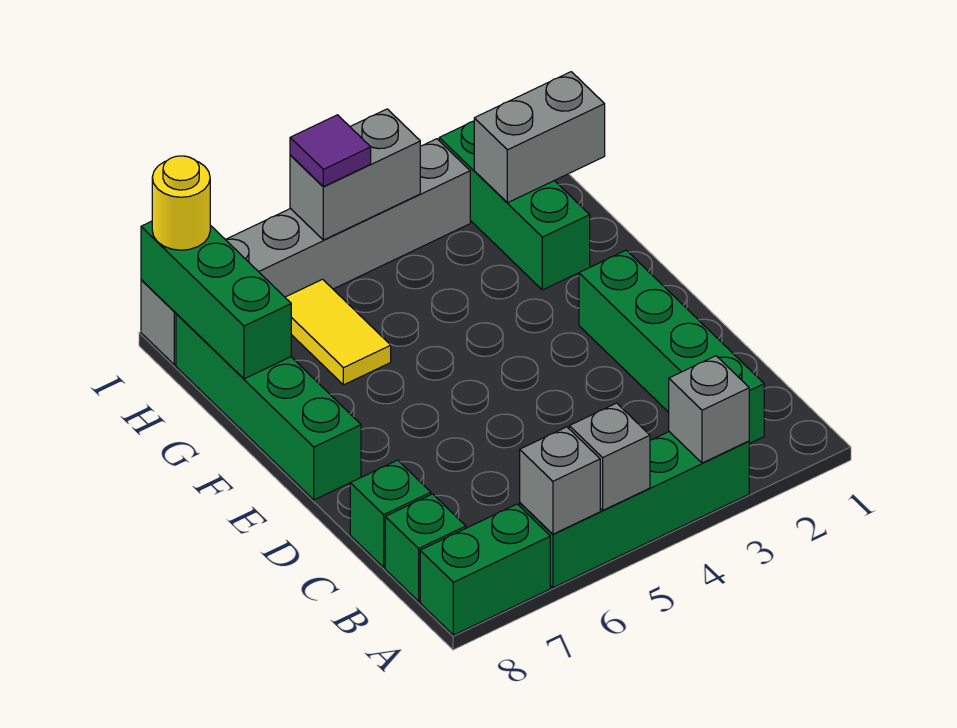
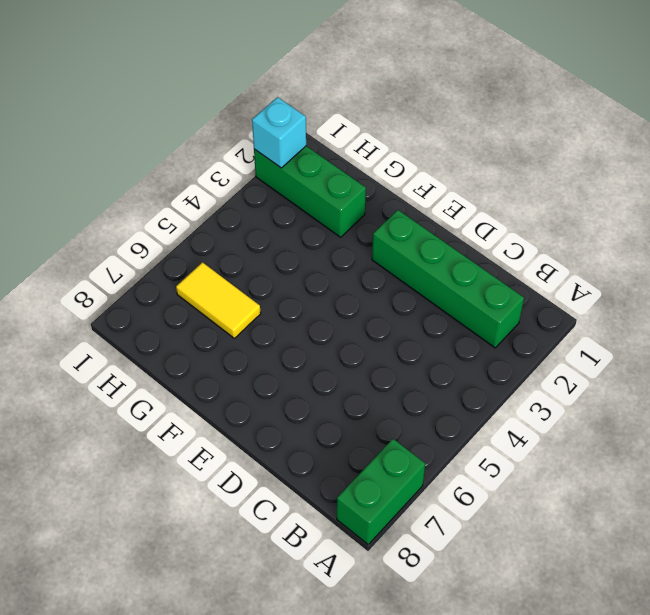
cyan 1x1 brick [252,97,306,168] -> none
none -> green 1x4 brick [520,432,749,588]
none -> green 1x1 brick [385,494,466,601]
none -> green 1x1 brick [350,460,431,567]

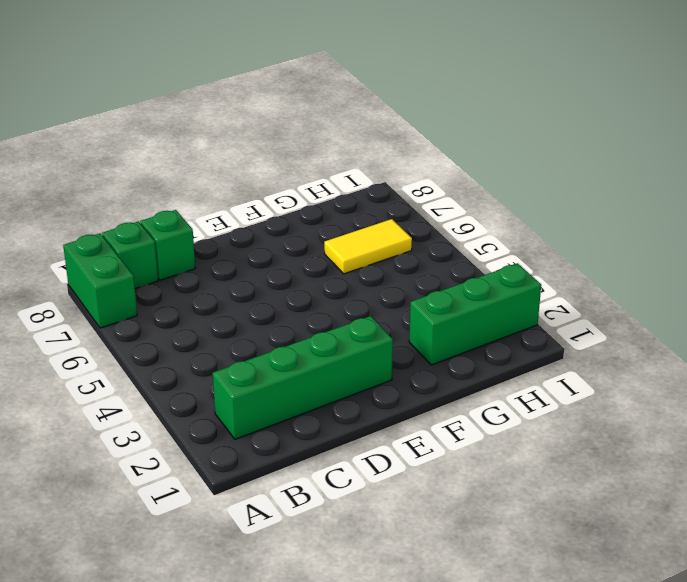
none -> green 1x4 brick [520,432,749,588]
none -> green 1x4 brick [176,314,361,500]
none -> grey 1x6 brick [141,139,470,365]

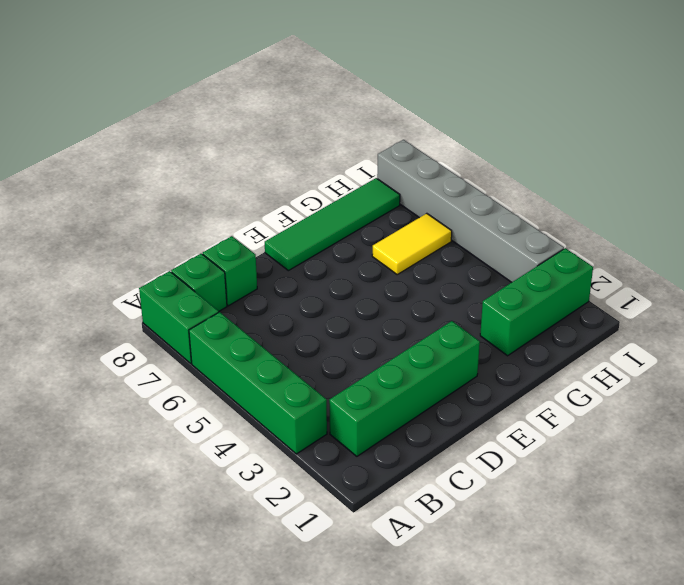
green 1x4 tile [265,178,400,271] -> green 1x4 brick [176,314,361,500]
none -> grey 1x1 brick [669,356,749,463]
none -> grey 1x1 brick [569,403,650,510]
none -> grey 1x1 brick [520,427,600,534]

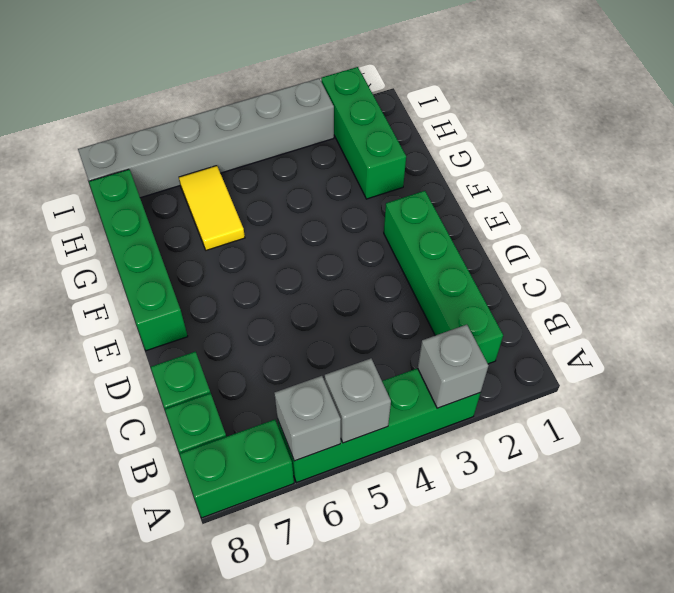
none -> green 1x3 brick [141,221,291,379]
none -> grey 1x2 brick [474,72,605,203]
none -> grey 1x2 brick [290,109,420,240]

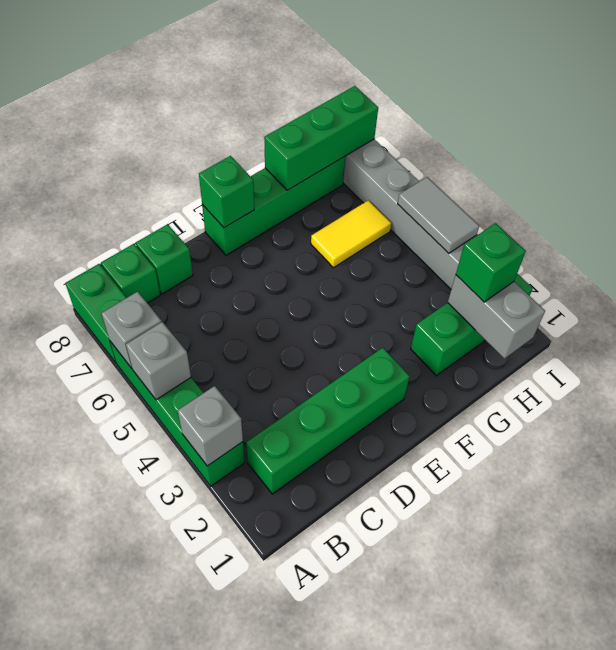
green 1x1 brick [199,156,254,228] -> none
green 1x1 brick [456,223,526,302] -> none
grey 1x2 tile [398,177,479,253] -> grey 1x2 brick [290,109,420,240]
none -> purple 1x1 tile [290,115,371,187]
none -> yellow 1x1 round brick [152,156,210,250]

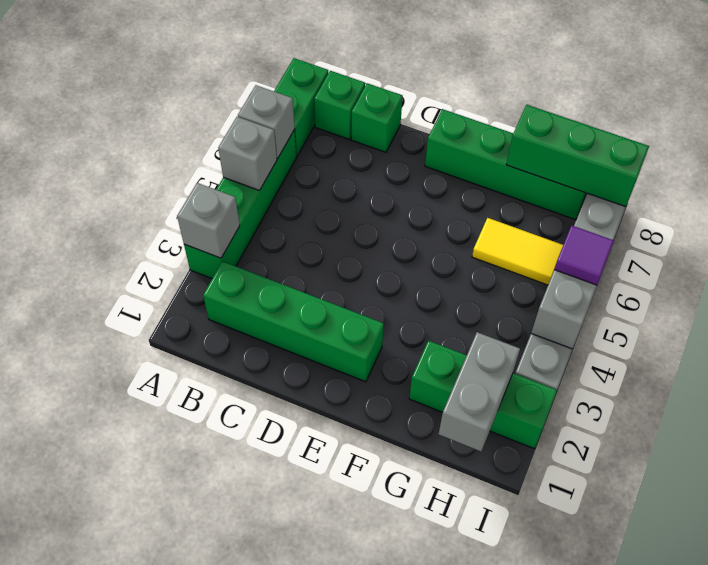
none -> yellow 1x1 round brick [152,156,210,250]

